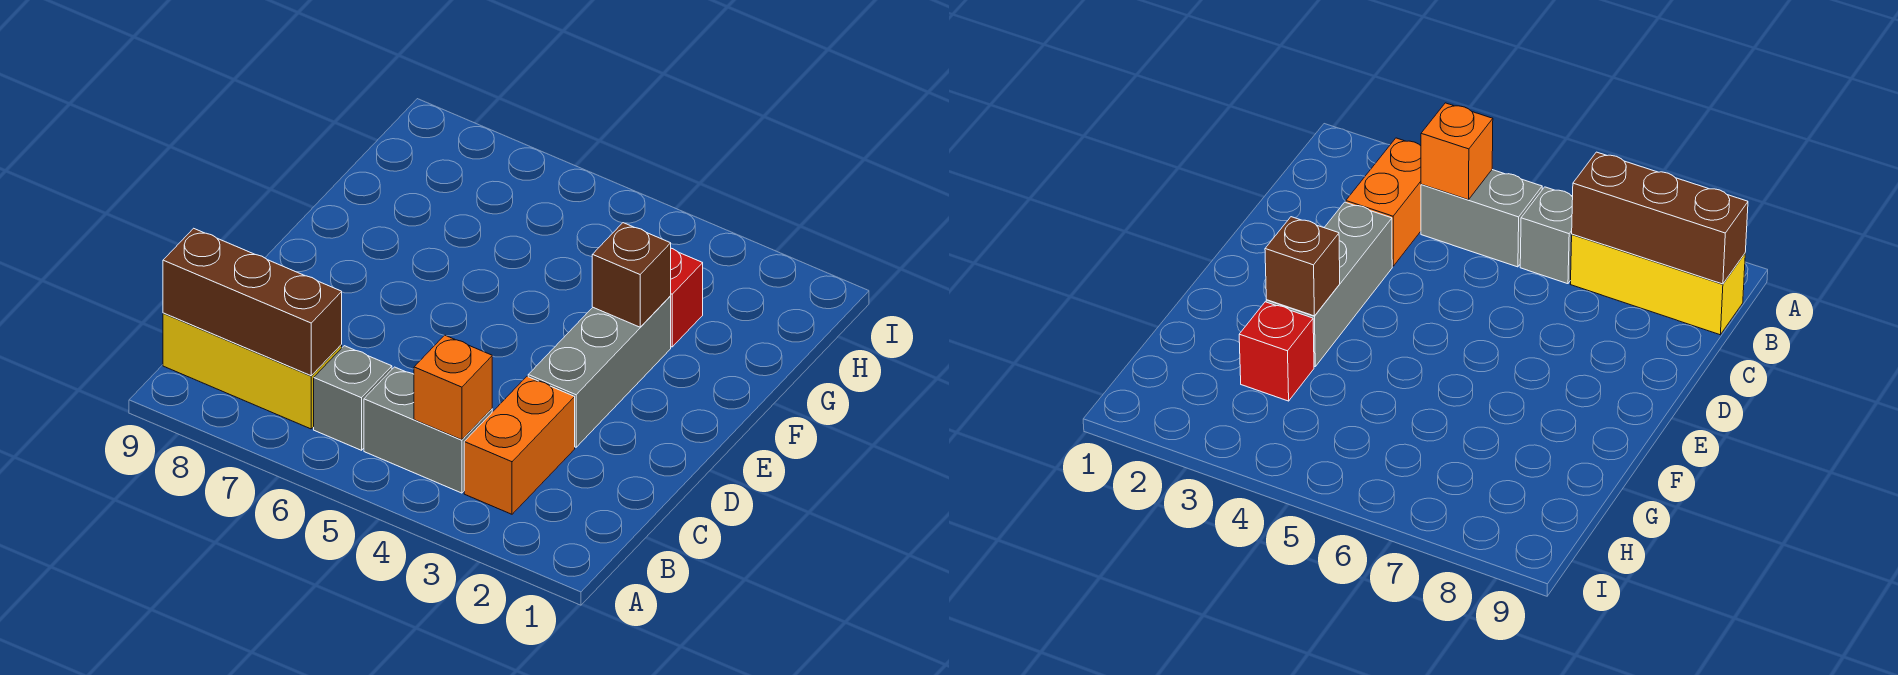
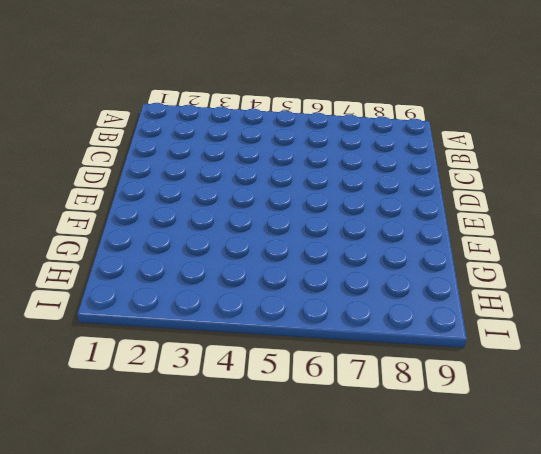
none -> orange 1x2 brick [464,376,575,514]
none -> grey 1x2 brick [364,367,492,493]

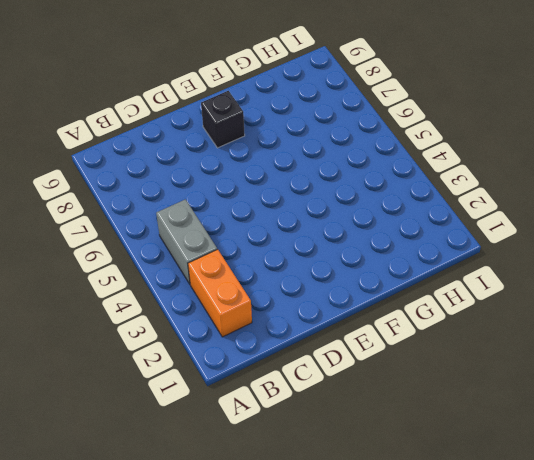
orange 1x2 brick [188,249,252,337] -> orange 1x2 brick turned to [464,376,575,514]
black 1x1 brick [201,91,245,148] -> none
none -> grey 1x1 brick [314,346,392,450]
none -> yellow 1x3 brick [163,313,342,429]

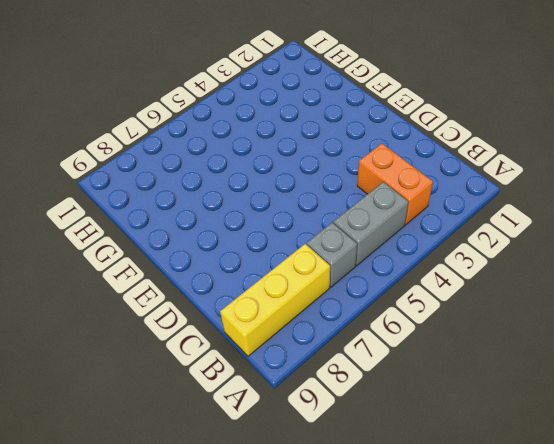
none -> grey 1x3 brick [528,296,671,447]
none -> red 1x1 brick [671,248,703,347]

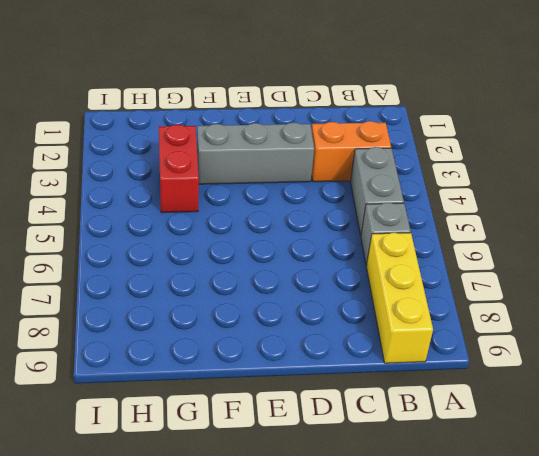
red 1x2 brick [159,125,199,213] -> red 1x1 brick [671,248,703,347]
none -> orange 1x1 brick [414,335,492,440]
none -> brown 1x3 brick [163,228,342,376]

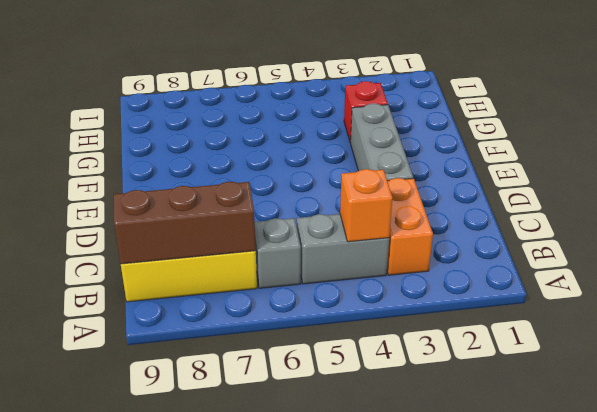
none -> brown 1x1 brick [592,223,671,327]

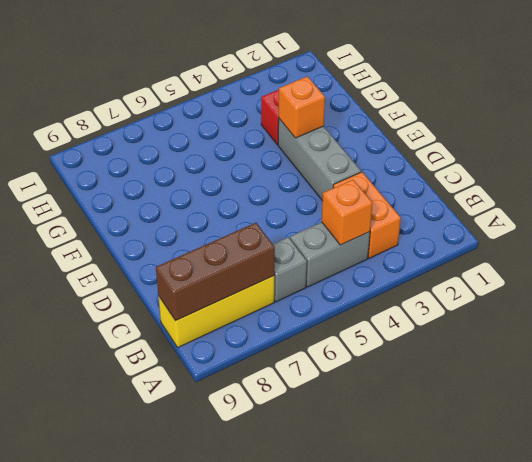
orange 1x1 brick [279,76,325,138] -> brown 1x1 brick [592,223,671,327]

